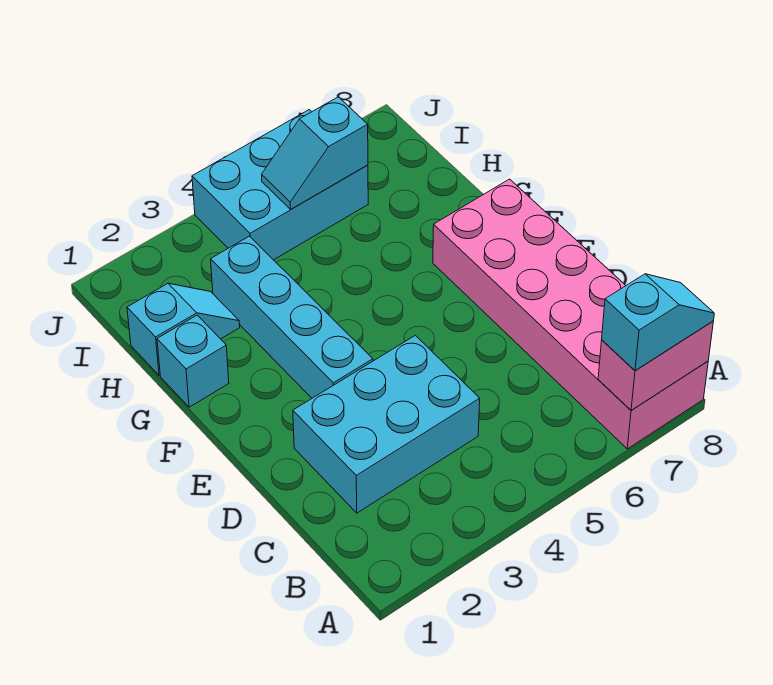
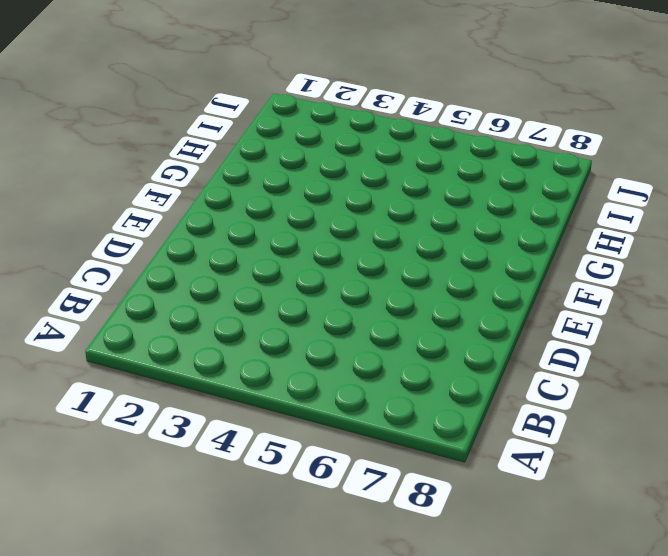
none -> pink 2x6 brick [433,179,708,449]
none -> cyan 2x3 brick [293,335,480,513]

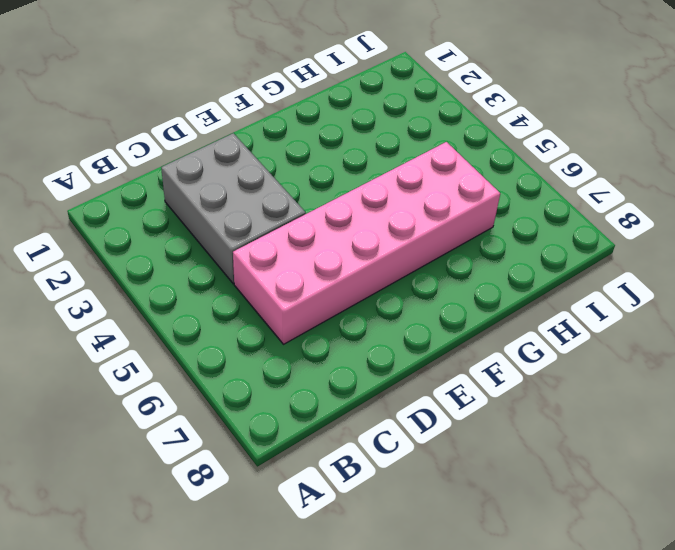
grey 2x3 brick [161,133,306,284] -> cyan 2x3 brick [293,335,480,513]
pink 2x6 brick [233,142,500,344] -> pink 2x6 brick moved to [433,179,708,449]
none -> cyan 1x4 brick [211,236,373,398]
none -> cyan 1x1 brick [157,315,229,407]

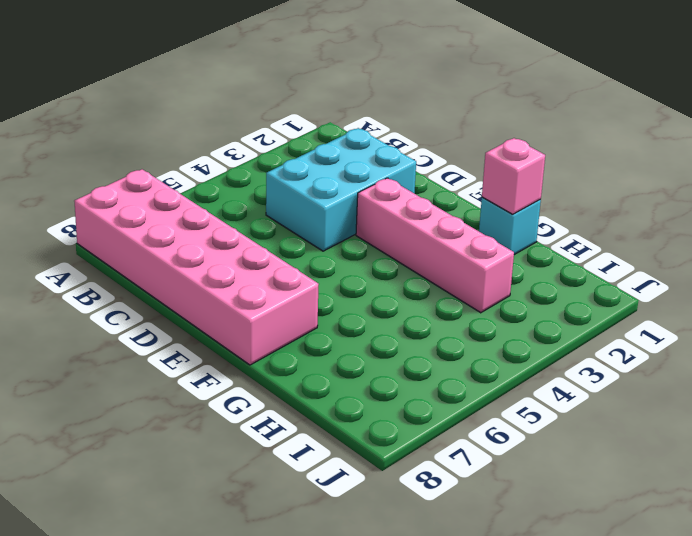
pink 1x4 brick [356,178,514,313] -> cyan 1x4 brick [211,236,373,398]
pink 1x1 brick [482,138,545,214] -> none
none -> cyan 1x2 slope [127,283,240,375]
none -> cyan 2x3 brick [192,110,368,260]

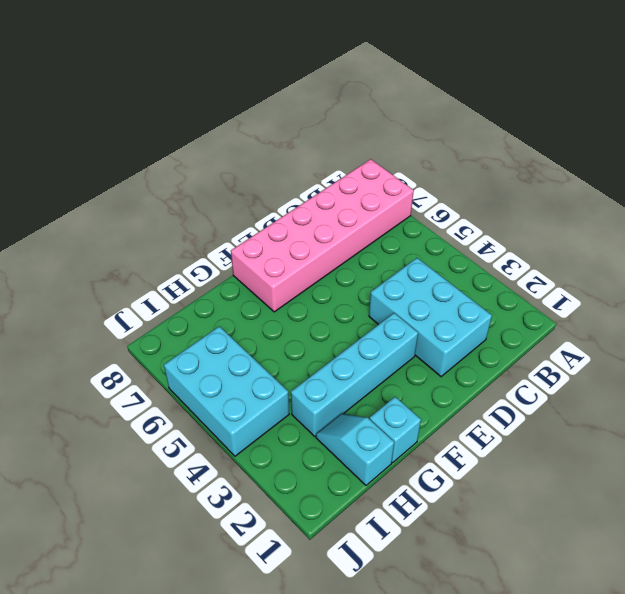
none -> pink 1x2 brick [598,321,713,410]
none -> cyan 1x2 slope [262,97,368,209]

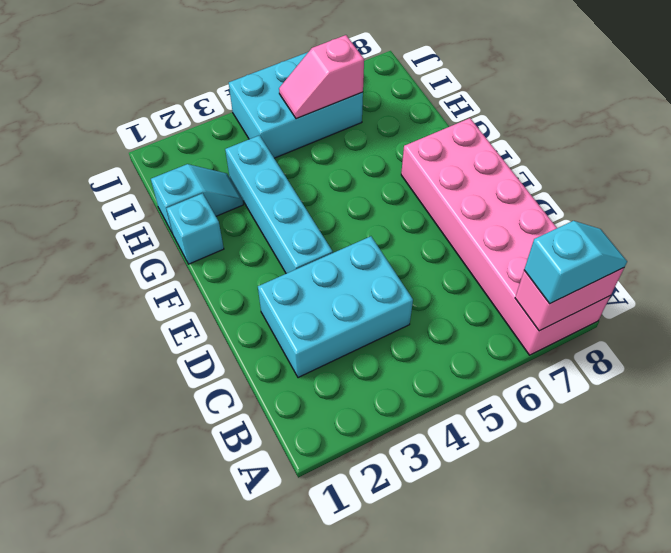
pink 1x2 slope [279,35,364,119] -> cyan 1x2 slope [262,97,368,209]

